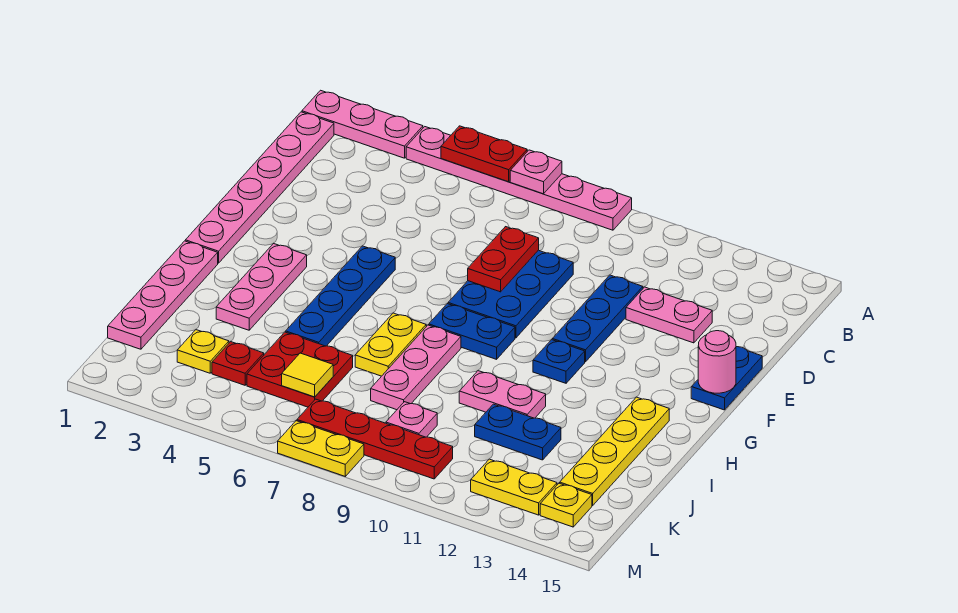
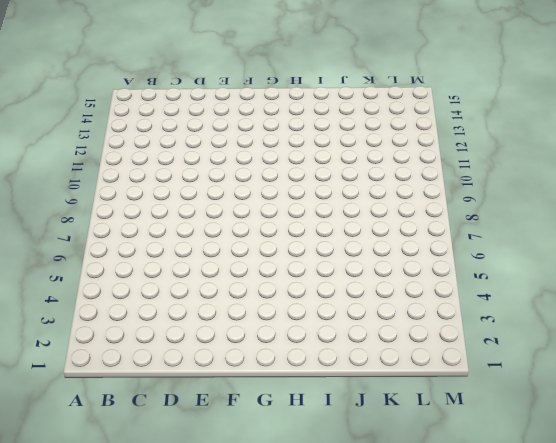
none -> pink 1x3 plate [302,90,423,158]
none -> pink 1x6 plate [406,127,632,230]
none -> pink 1x6 plate [185,112,334,263]
none -> blue 2x3 plate [448,250,573,338]

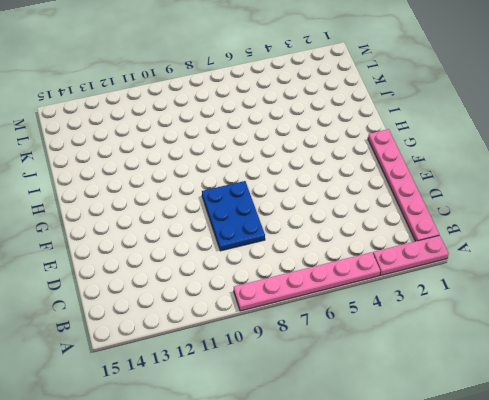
none -> blue 1x3 plate [552,275,643,362]
none -> pink 1x2 plate [626,287,712,343]
none -> blue 1x2 plate [691,347,762,410]
none -> blue 1x4 plate [286,246,395,346]

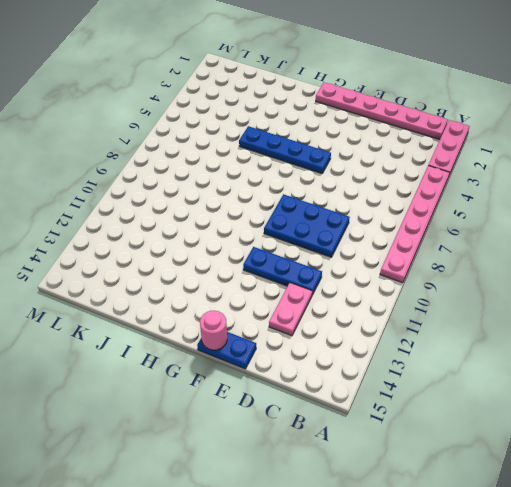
none -> pink 1x3 plate [216,243,307,330]
none -> blue 1x2 plate [429,304,515,359]
none -> blue 1x1 plate [533,340,585,383]
none -> pink 1x4 plate [108,241,218,349]

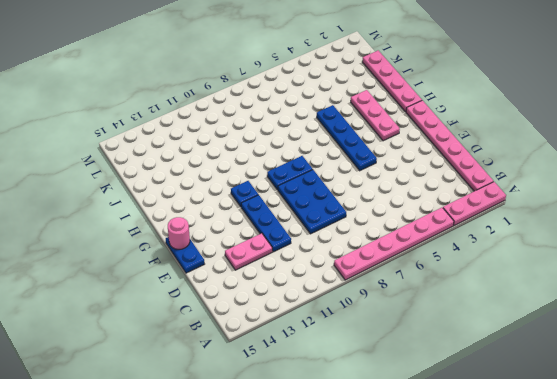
none -> yellow 1x2 plate [355,313,426,376]
none -> pink 1x3 plate [371,325,461,410]
none -> yellow 1x4 plate [560,397,669,506]
none -> pink 1x2 plate [459,371,546,418]

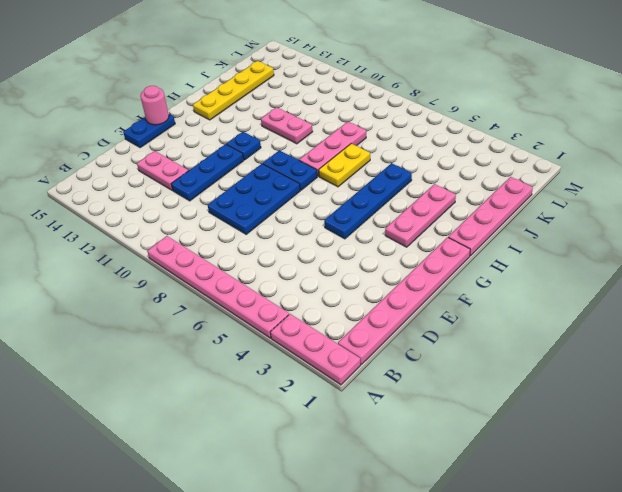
none -> red 2x2 plate [247,332,353,407]
none -> blue 1x2 plate [475,404,561,460]
none -> yellow 1x1 plate [177,330,229,373]
none -> red 1x1 plate [212,342,264,385]

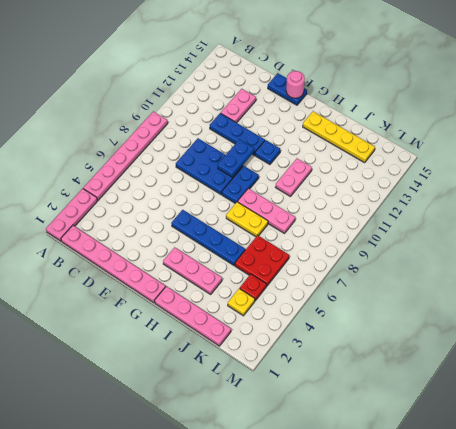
blue 1x2 plate [218,139,254,177] -> blue 1x2 plate moved to [475,404,561,460]
none -> pink 1x1 plate [386,402,437,437]
none -> red 1x4 plate [297,399,453,479]
none -> yellow 1x2 plate [471,459,557,515]
none -> yellow 1x1 plate [540,483,592,527]

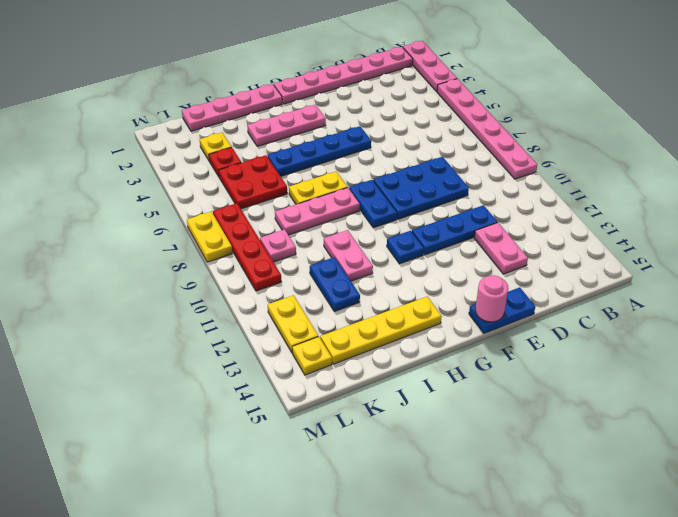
none -> red 1x2 plate [441,126,527,182]
none -> pink 1x1 plate [510,150,562,194]
none -> red 1x2 plate [468,227,539,292]
none -> yellow 1x1 tile [282,353,333,397]

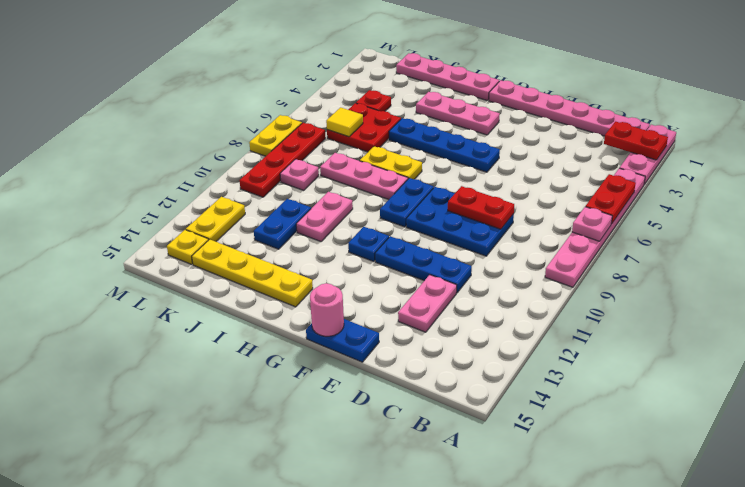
red 1x2 plate [604,122,668,160] -> none
none -> yellow 1x1 plate [177,330,229,373]

